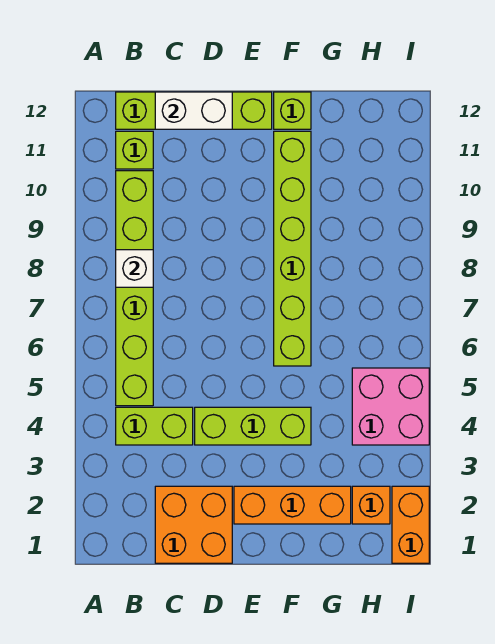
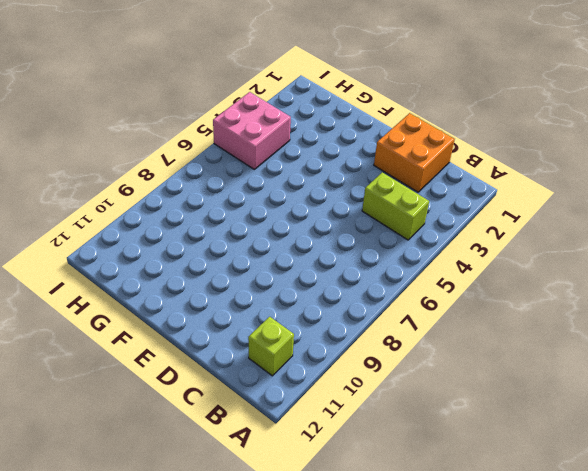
none -> lime 1x6 brick [116,171,153,406]
none -> lime 1x4 brick [116,92,272,129]
none -> lime 1x3 brick [195,407,311,445]

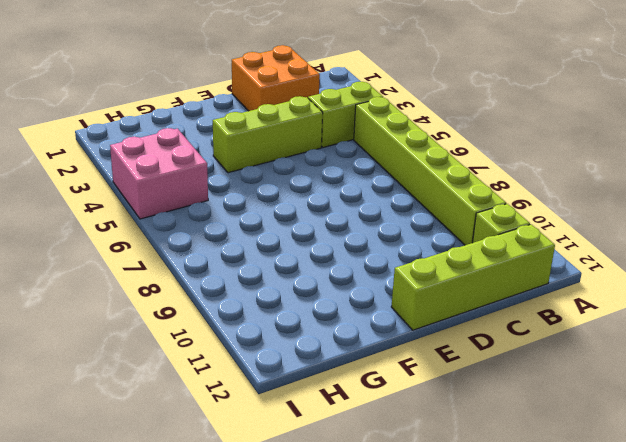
none -> orange 1x3 brick [234,486,351,524]
none -> lime 1x6 brick [274,131,311,366]
none -> lime 1x1 brick [274,92,311,129]

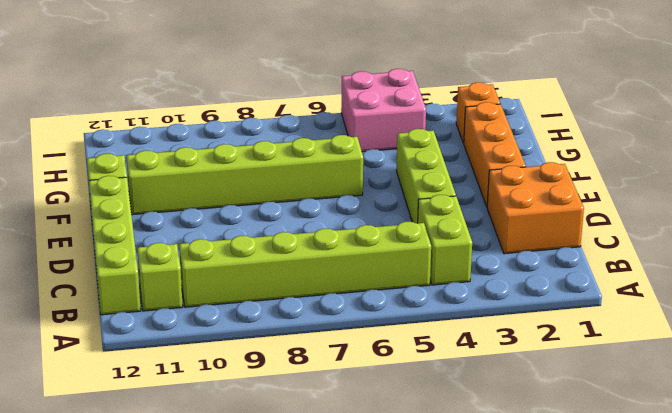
none -> orange 1x2 brick [392,486,429,563]
none -> white 1x1 brick [116,250,153,287]
none -> white 1x2 brick [155,92,232,129]

